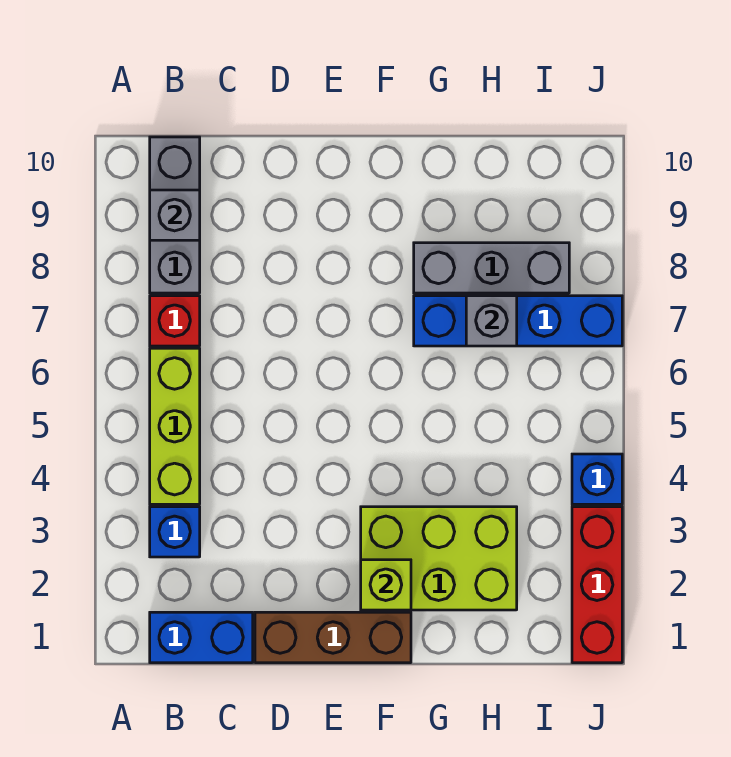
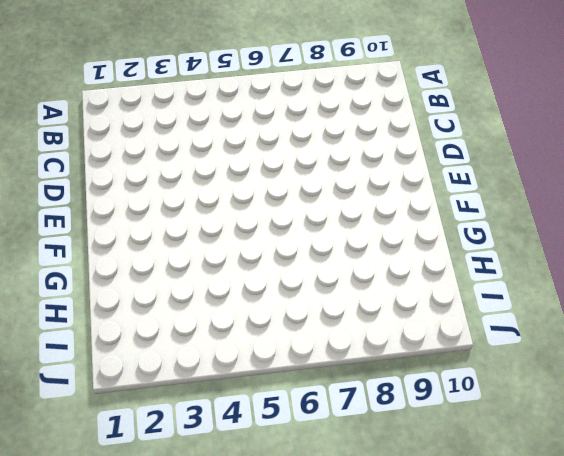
none -> blue 1x2 brick [150,612,253,663]
none -> blue 1x1 brick [150,507,200,557]
none -> lime 1x3 brick [150,348,200,504]

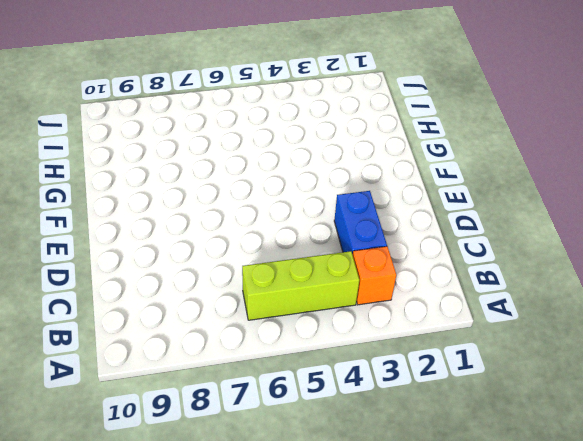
orange 1x1 brick [353,246,396,305] -> blue 1x1 brick [150,507,200,557]
blue 1x2 brick [334,191,387,255] -> blue 1x2 brick moved to [150,612,253,663]
none -> red 1x1 brick [150,296,200,346]
none -> grey 1x3 brick [150,137,200,293]
none -> brown 1x3 brick [255,612,411,663]

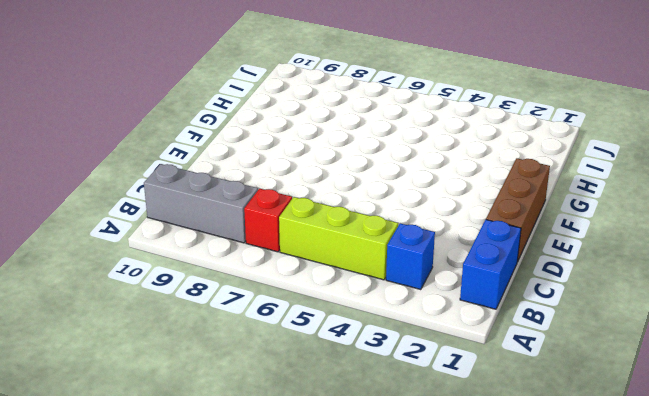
none -> lime 2x3 brick [361,507,517,610]
none -> blue 1x4 brick [414,296,622,346]
none -> grey 1x3 brick [414,243,569,293]

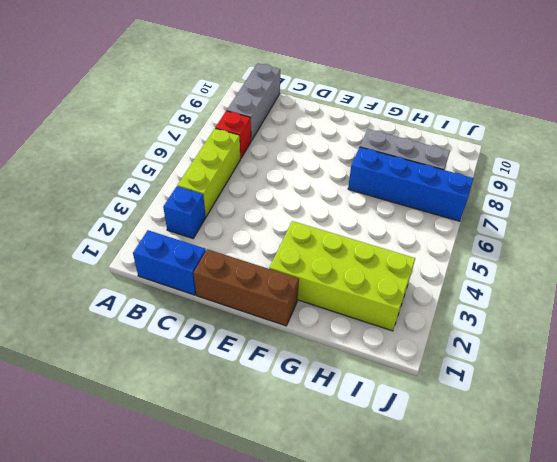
lime 2x4 brick [269,221,415,331] -> lime 2x3 brick [361,507,517,610]
none -> red 1x3 brick [572,507,622,663]
none -> blue 1x1 brick [572,454,622,504]
none -> grey 1x1 brick [150,190,200,240]

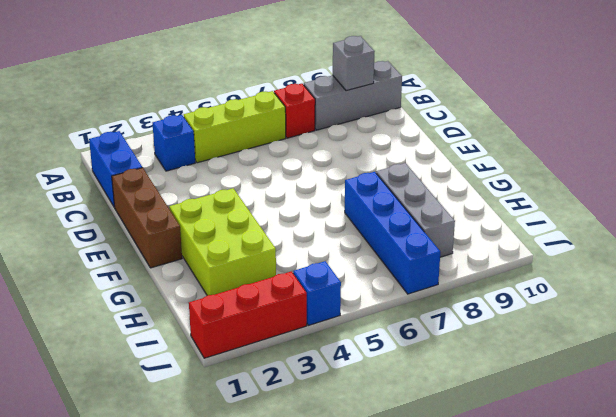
none -> lime 1x1 brick [361,560,411,610]
none -> grey 1x1 brick [466,296,517,346]

